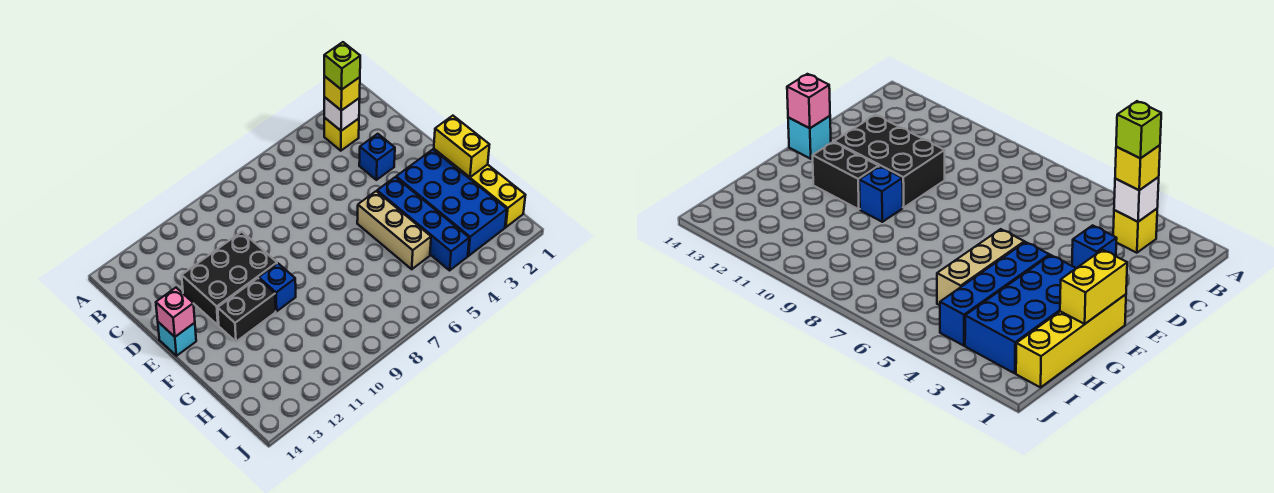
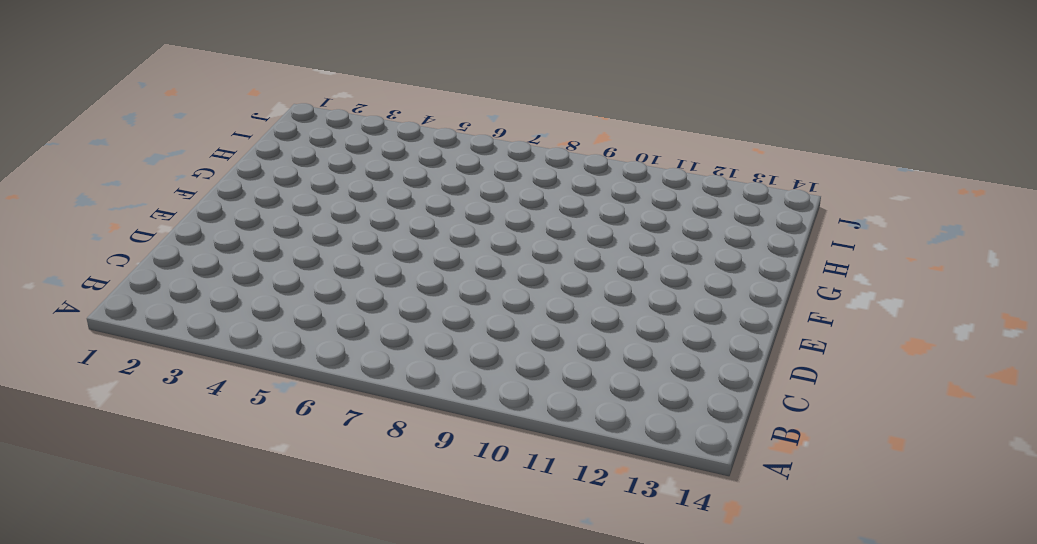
none -> yellow 1x1 brick [324,118,359,151]
none -> blue 1x1 brick [359,134,395,180]
none -> black 2x3 brick [182,232,277,325]

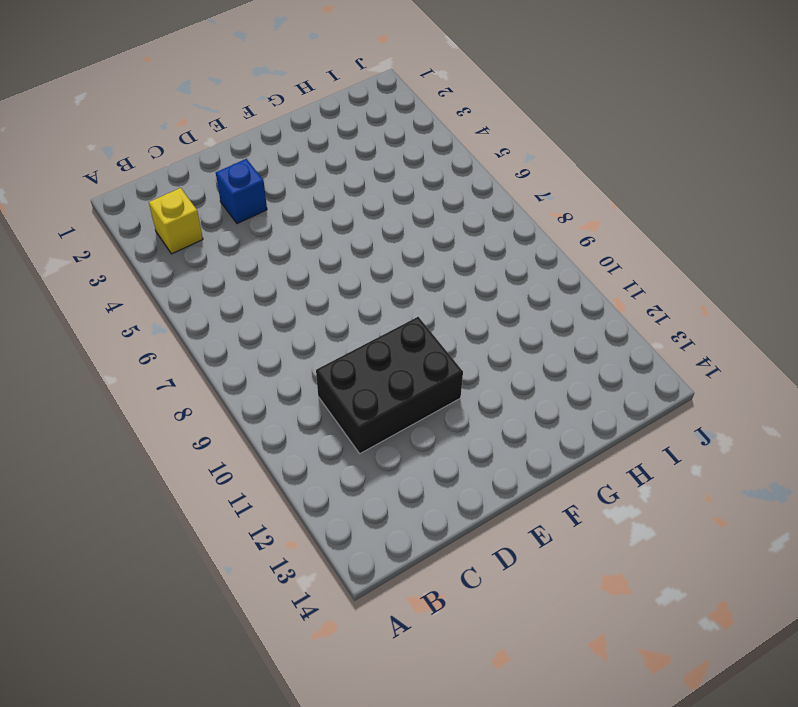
black 2x3 brick [316,317,463,454] -> black 2x3 brick turned to [182,232,277,325]
none -> cyan 1x1 brick [158,322,196,356]
none -> yellow 1x4 brick [434,149,525,227]
none -> blue 2x4 brick [396,150,507,256]

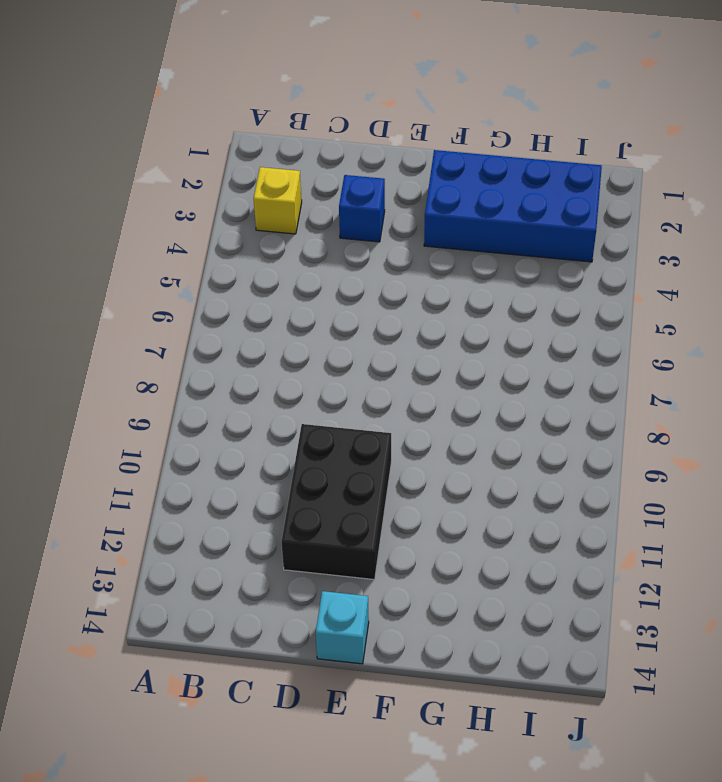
none -> yellow 1x4 brick [434,149,525,227]
none -> blue 1x4 brick [377,177,469,270]
none -> tan 1x3 brick [357,191,431,269]

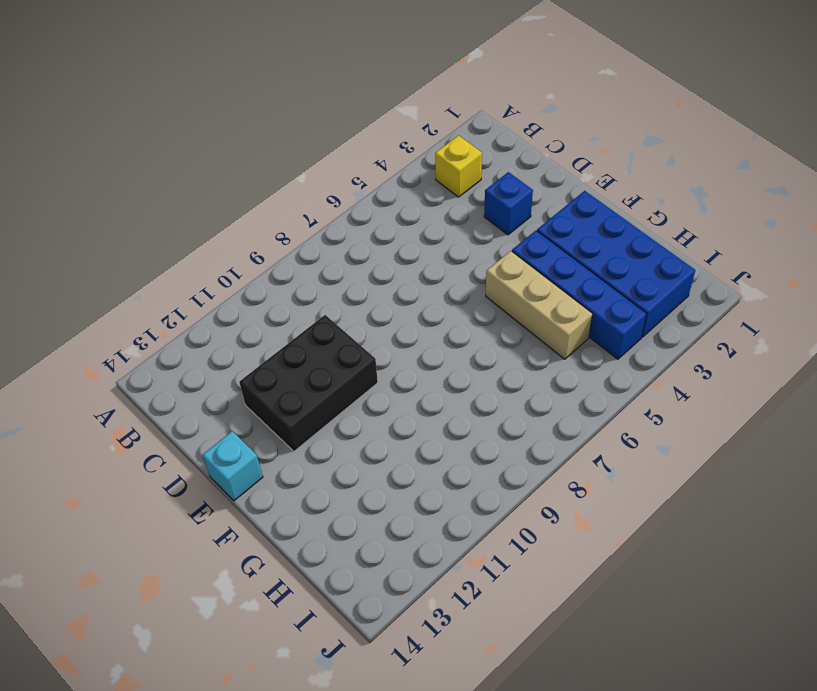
none -> yellow 1x4 brick [434,149,525,227]
none -> blue 1x1 brick [259,263,296,311]
none -> black 1x2 brick [218,278,276,342]

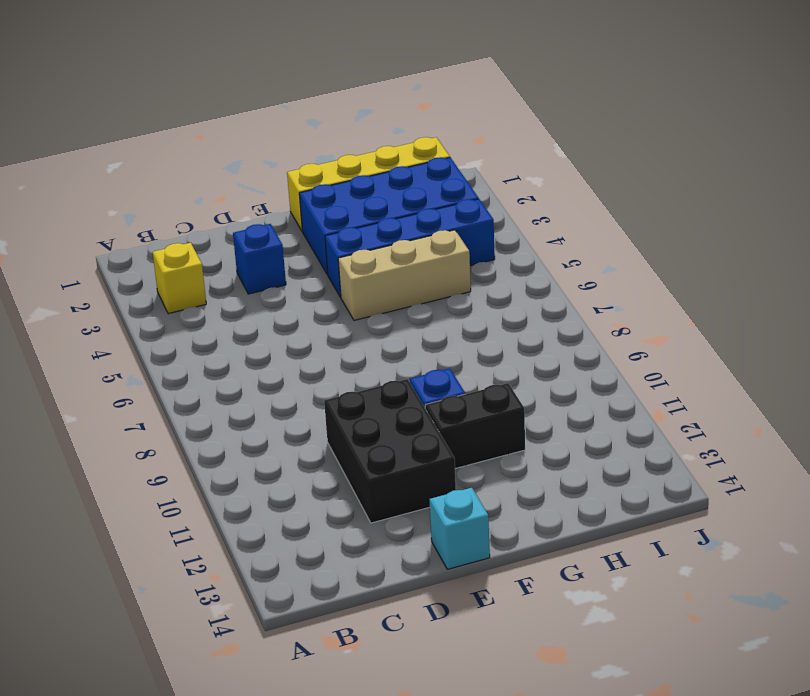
black 1x2 brick [425,383,525,469] -> black 1x2 brick turned to [218,278,276,342]
none -> white 1x1 brick [324,97,360,131]
none -> pink 1x1 brick [156,288,195,337]
none -> yellow 1x2 brick [434,116,489,177]

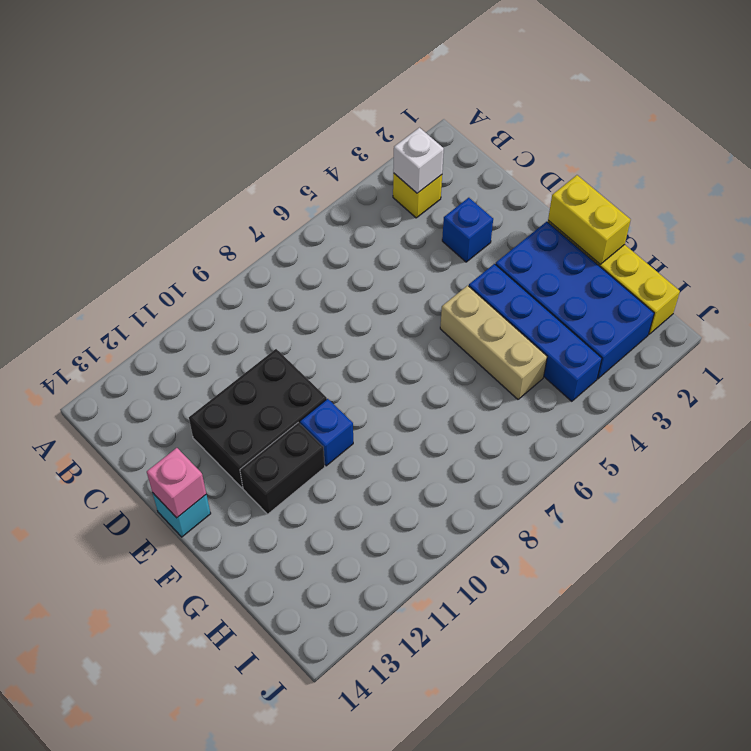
none -> yellow 1x1 brick [324,76,360,110]
none -> lime 1x1 brick [324,42,360,90]

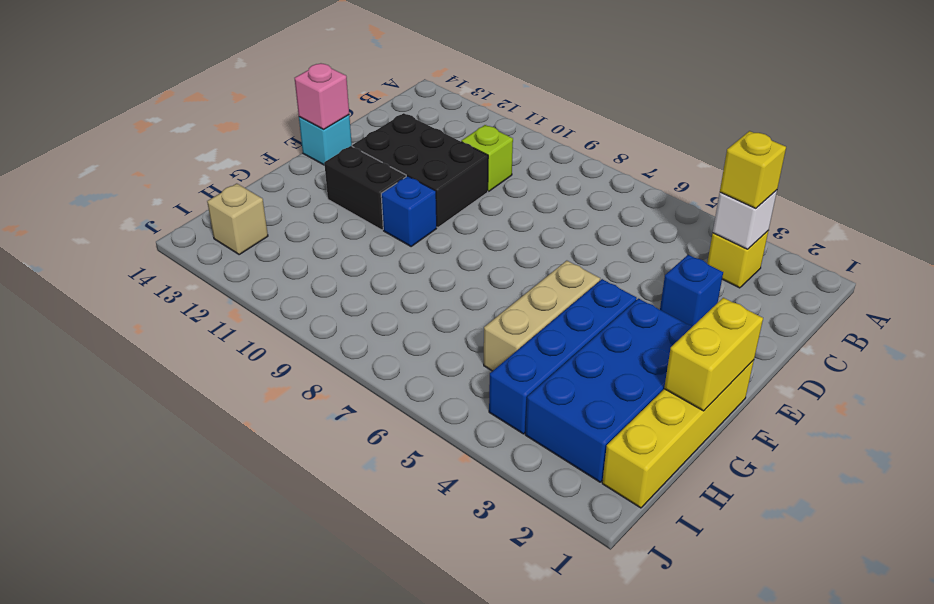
lime 1x1 brick [461,125,513,191] -> lime 1x1 brick moved to [324,42,360,90]
tan 1x1 brick [207,184,268,255] -> none

